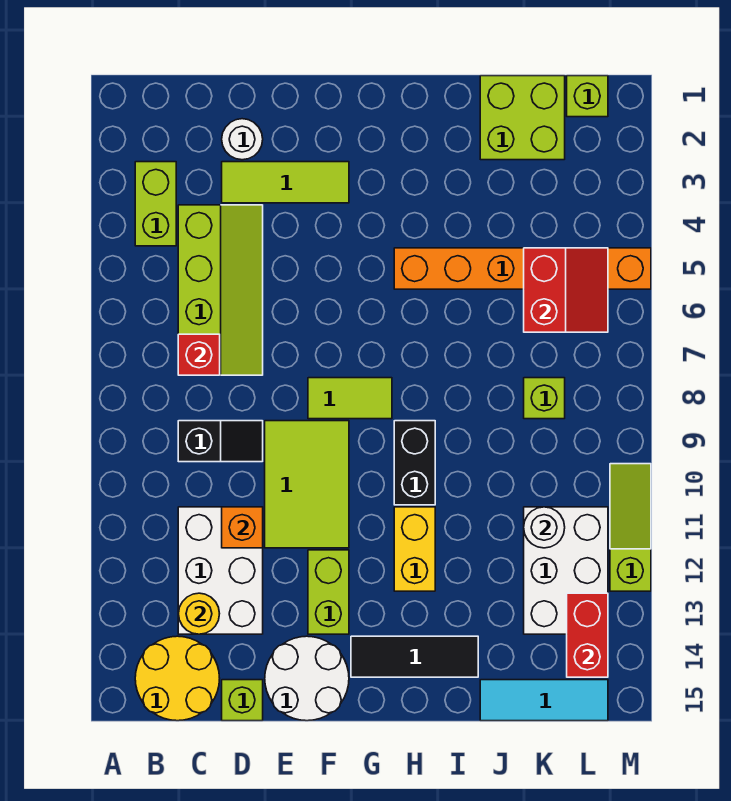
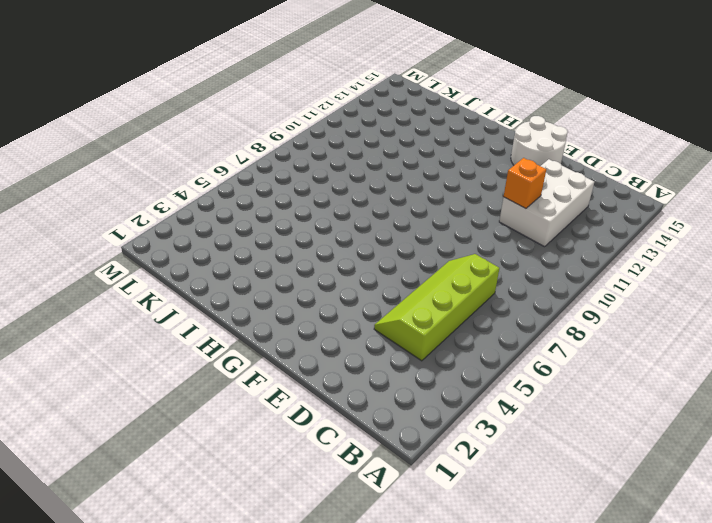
none -> lime 1x2 brick [135,162,176,246]
none -> yellow 2x2 round brick [135,636,220,721]
none -> black 1x2 slope [178,421,263,462]

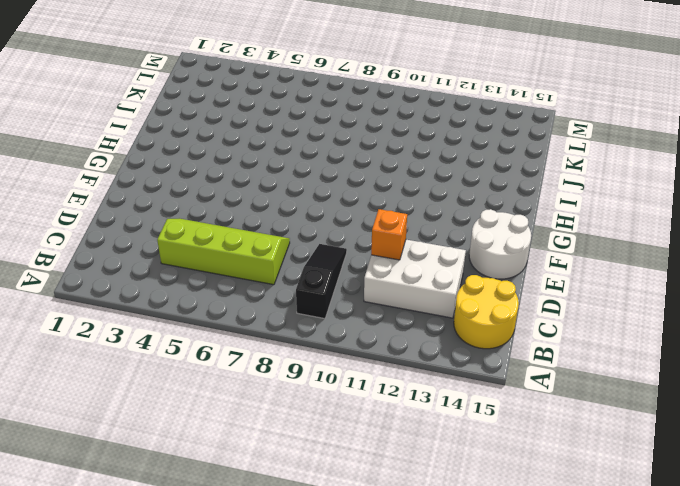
black 1x3 slope [296,244,347,319] -> black 1x2 slope [178,421,263,462]
none -> lime 1x2 brick [135,162,176,246]
none -> white 1x1 round brick [222,119,263,160]
none -> lime 1x3 tile [222,162,349,203]

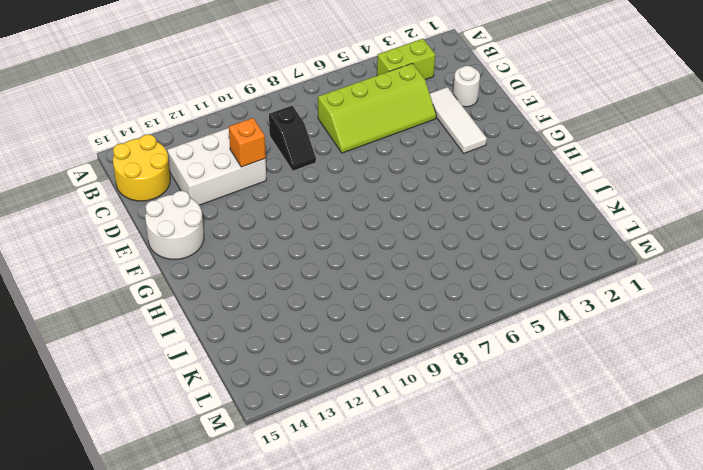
white 1x3 tile [430,87,487,153] -> lime 1x3 tile [222,162,349,203]
none -> lime 1x1 brick [222,680,263,721]
none -> lime 2x3 tile [265,421,349,548]
none -> lime 1x2 tile [308,378,392,419]

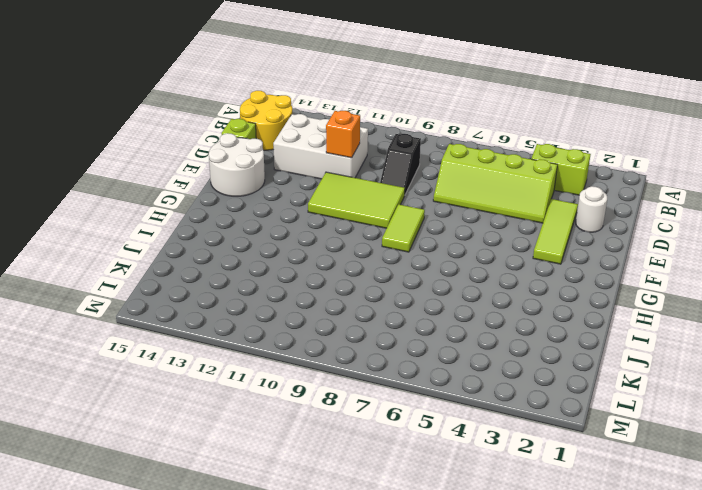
none -> lime 1x2 brick [308,550,349,634]
none -> black 1x3 tile [351,636,478,677]
none -> orange 1x6 brick [394,248,651,289]

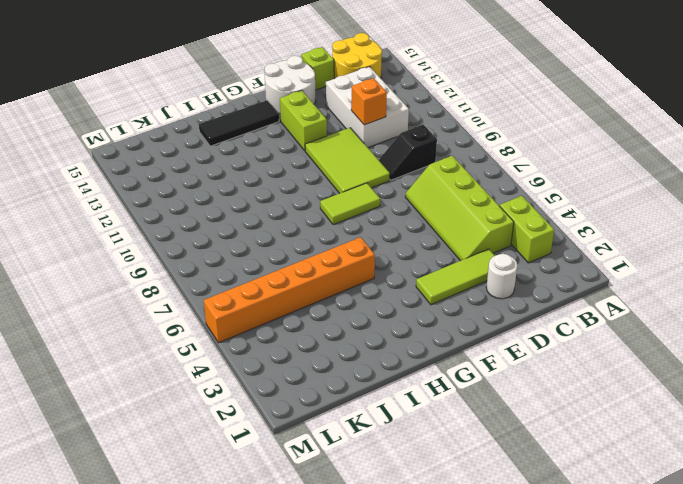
none -> black 1x2 brick [394,421,435,505]
none -> yellow 1x2 brick [394,507,435,591]
none -> lime 2x2 brick [480,76,565,160]

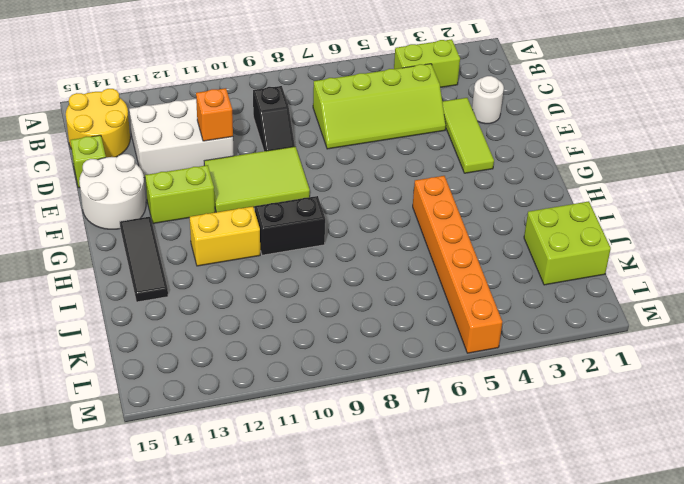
none -> lime 1x2 tile [308,378,392,419]
none -> cyan 1x3 tile [480,680,608,721]
none -> lime 1x1 brick [524,378,565,419]

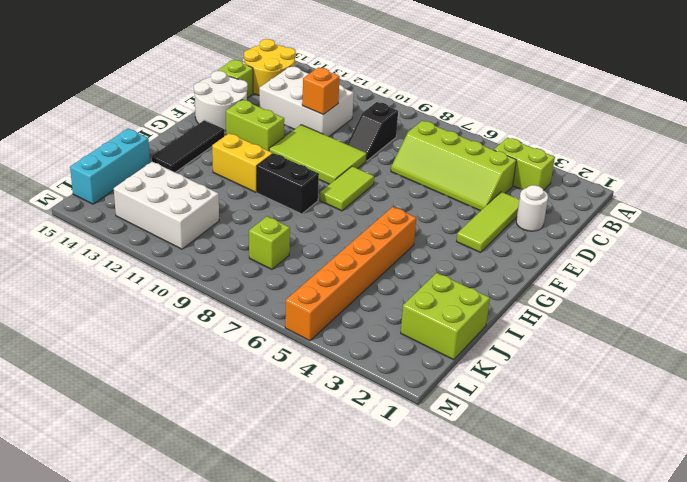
cyan 1x3 brick [70,129,150,204] -> cyan 1x3 tile [480,680,608,721]
none -> lime 1x1 brick [567,76,608,117]
none -> lime 1x3 slope [610,464,651,591]
none -> red 1x1 brick [178,334,220,375]

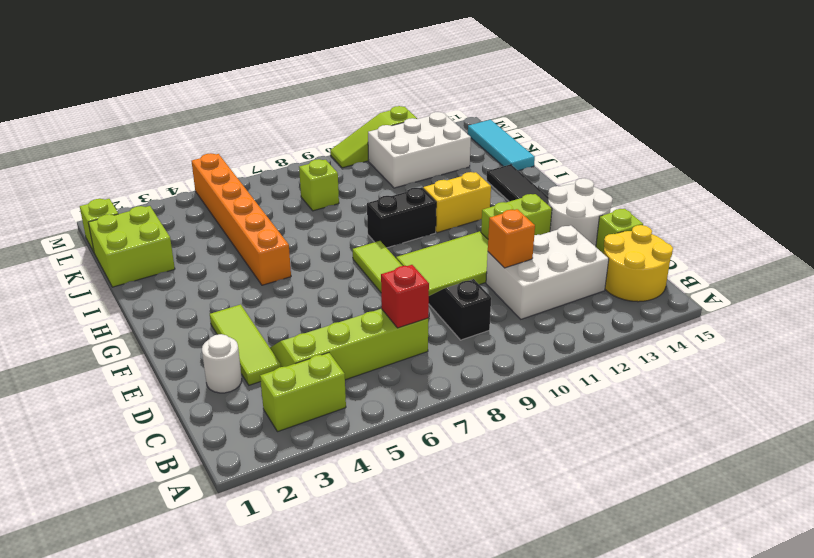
none -> yellow 1x1 round brick [178,593,220,634]
none -> red 2x2 slope [524,248,608,332]
none -> white 1x1 round brick [524,507,565,548]

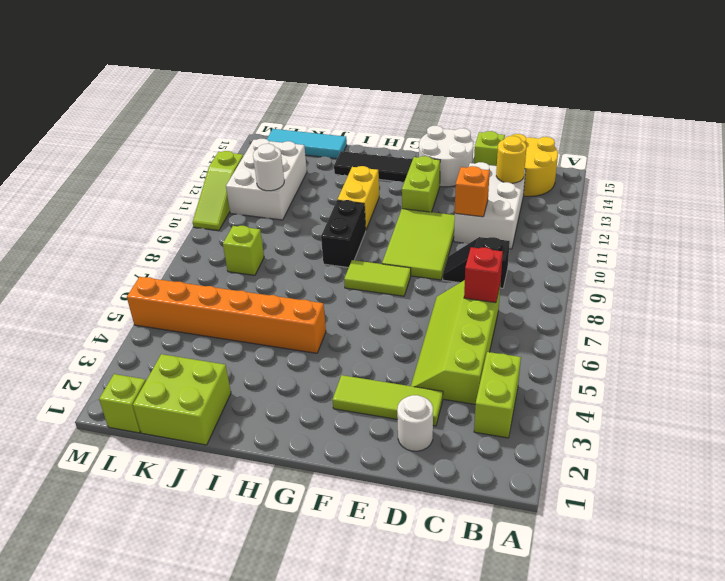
none -> red 2x2 slope [524,248,608,332]
none -> red 1x2 brick [567,593,608,677]

